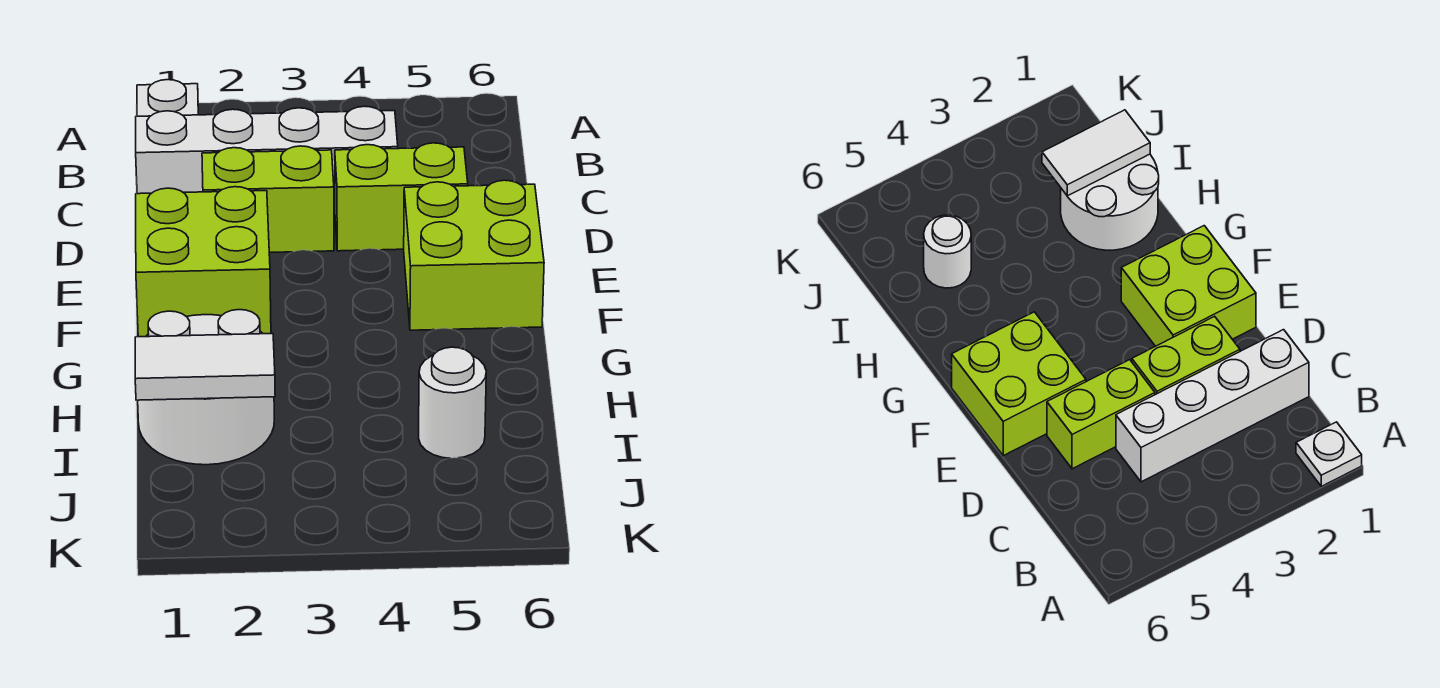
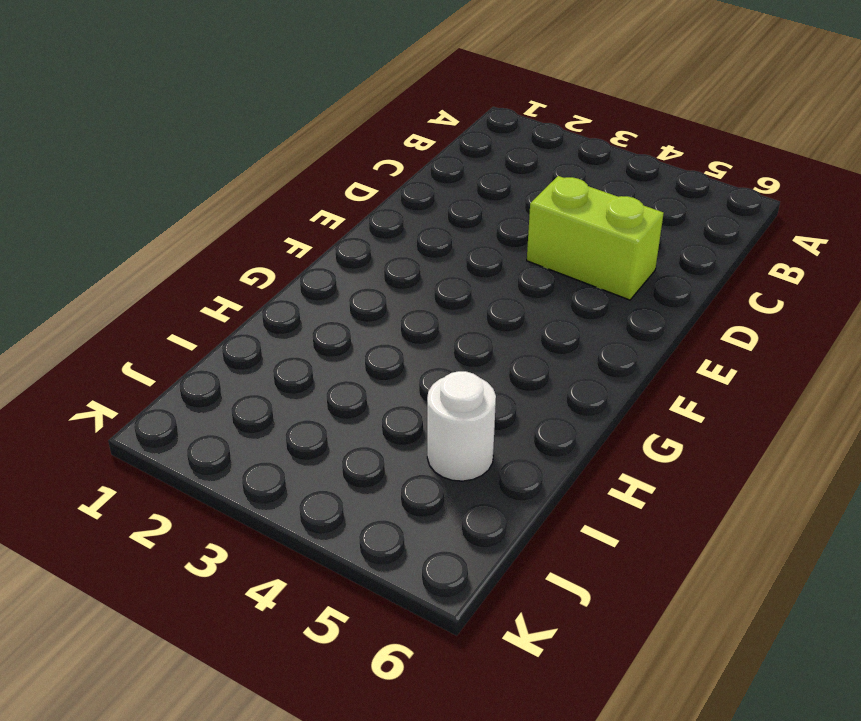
none -> white 1x1 plate [137,80,198,116]
none -> white 1x4 brick [136,106,398,212]

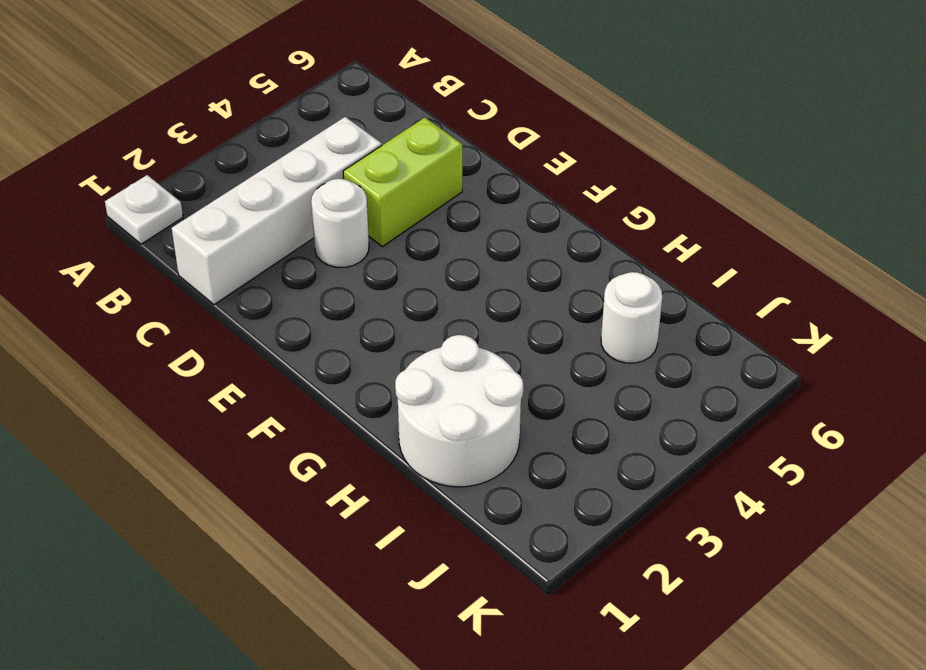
white 1x1 round brick [311,179,369,267] -> lime 1x2 brick [202,146,334,253]
none -> lime 2x2 brick [136,187,271,337]
none -> lime 2x2 brick [404,180,544,330]

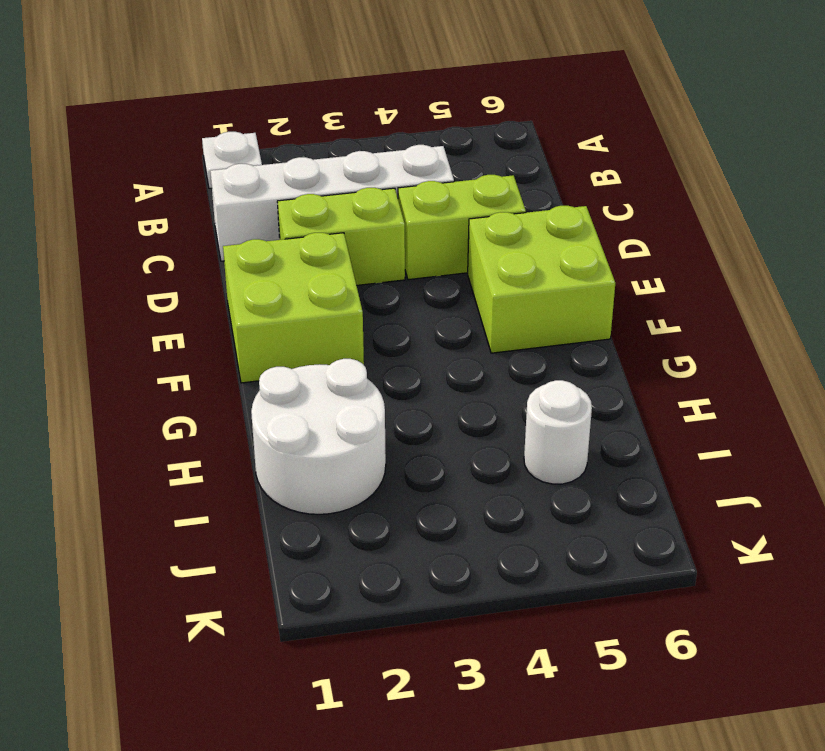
none -> white 1x2 tile [135,334,275,400]

